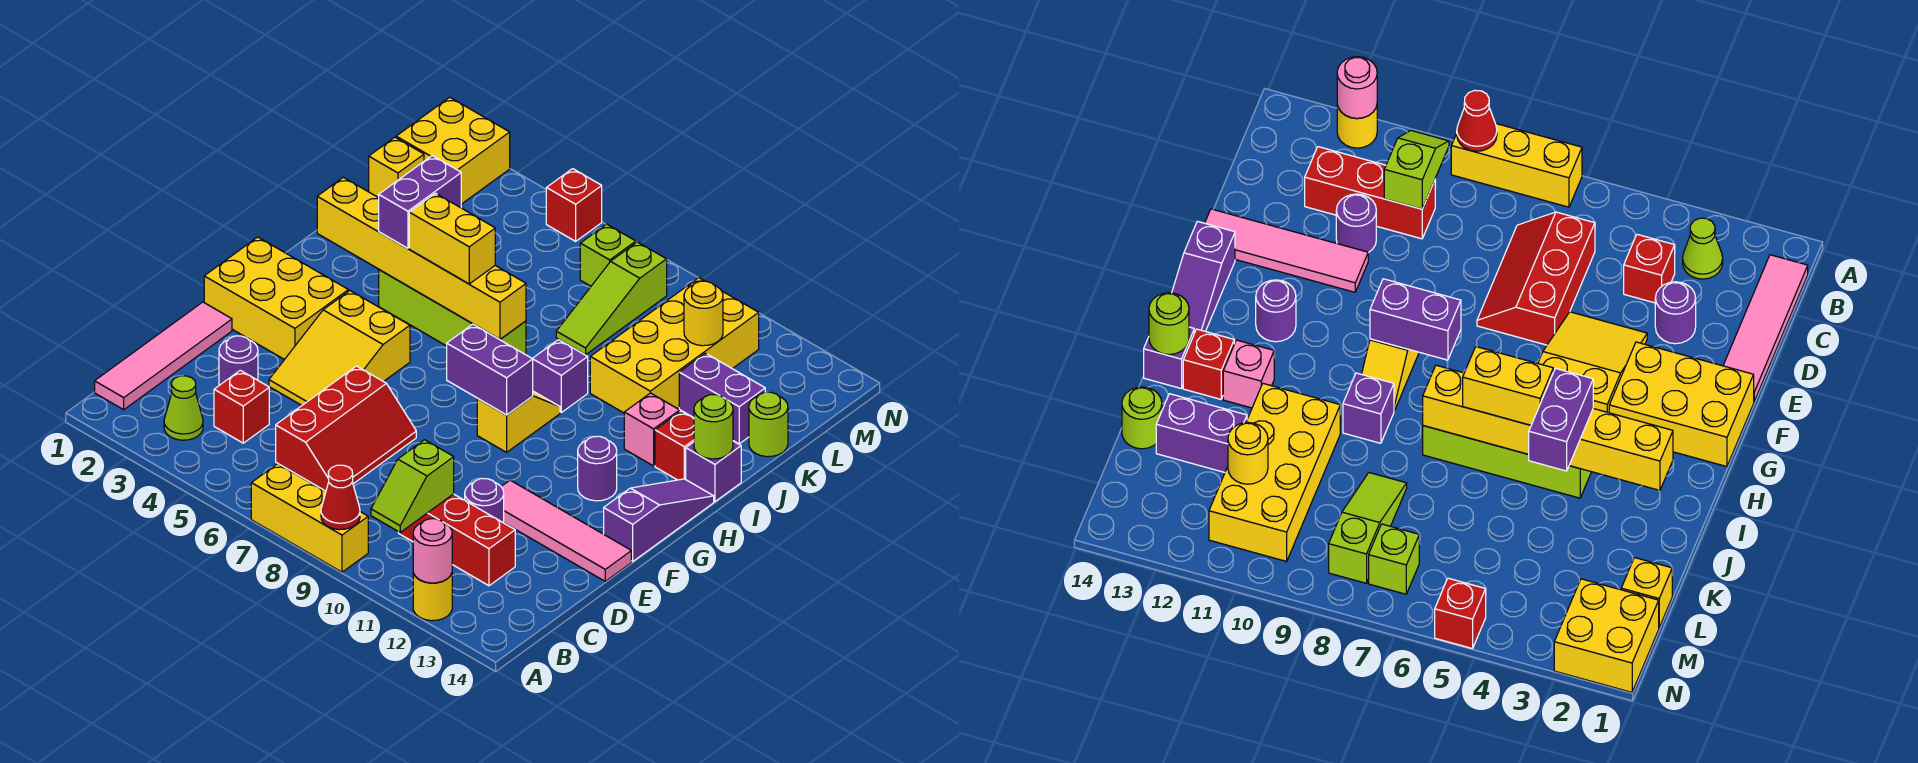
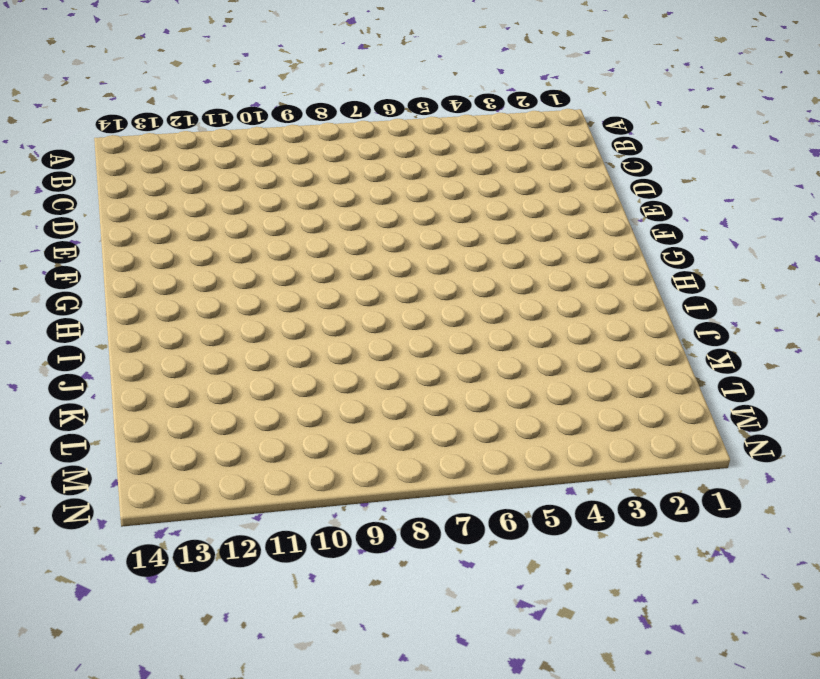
none -> yellow 1x3 brick [251,464,368,572]
none -> yellow 1x1 round brick [413,573,452,621]
none -> pink 1x4 tile [95,302,232,410]
none -> lime 1x1 cone [164,376,203,440]

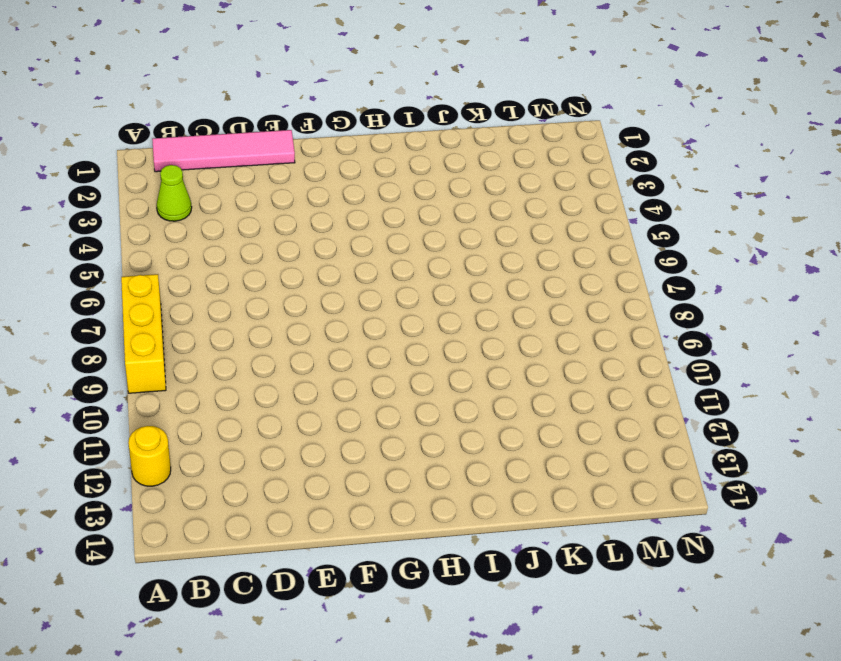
none -> red 1x1 brick [214,370,269,443]
none -> red 2x3 slope [276,366,416,491]
none -> red 1x3 brick [398,494,515,586]
none -> purple 1x1 round brick [219,336,258,385]

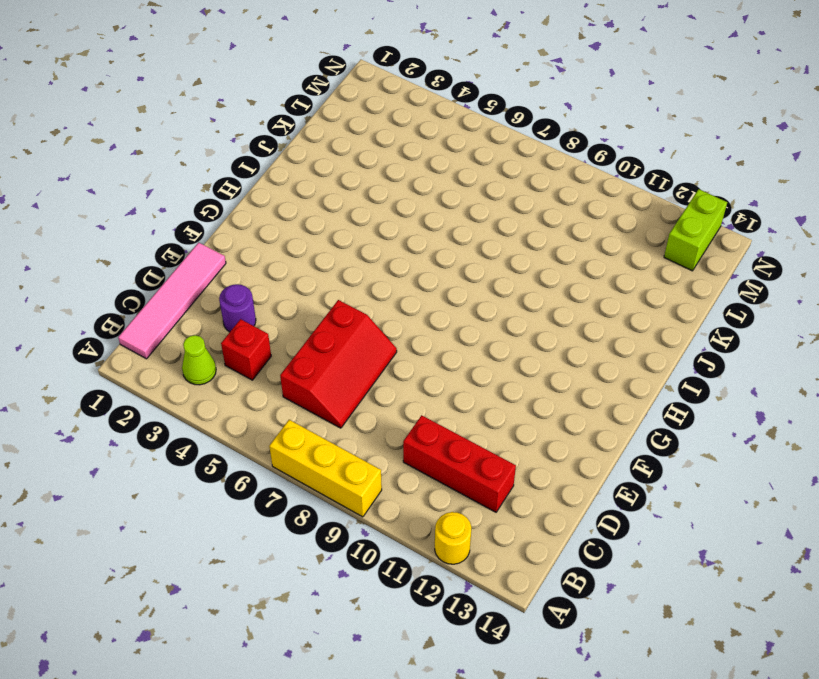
lime 1x2 brick [664,189,727,271] -> none
none -> purple 1x1 round brick [465,479,504,523]
none -> yellow 2x3 slope [269,291,410,405]
none -> pink 1x4 tile [501,480,631,581]
none -> yellow 2x3 brick [204,237,348,360]

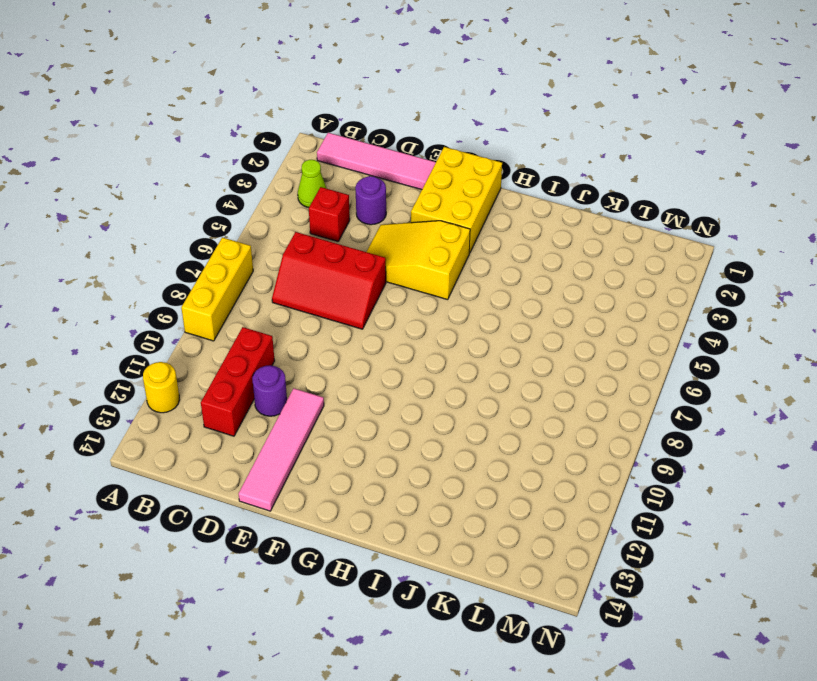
none -> purple 1x3 slope [604,479,714,561]
none -> yellow 1x2 slope [477,391,560,452]
none -> purple 1x1 round brick [578,436,617,501]
none -> lime 1x4 brick [379,270,526,355]

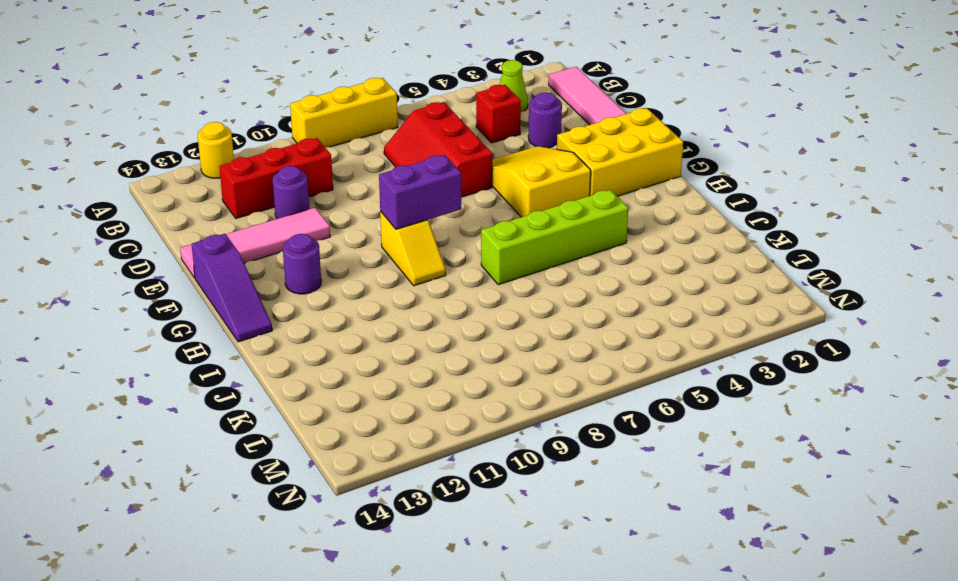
none -> purple 1x1 brick [532,340,588,412]
none -> pink 1x1 brick [624,393,680,466]
none -> red 1x1 brick [655,411,694,480]
none -> purple 1x1 brick [686,441,741,502]

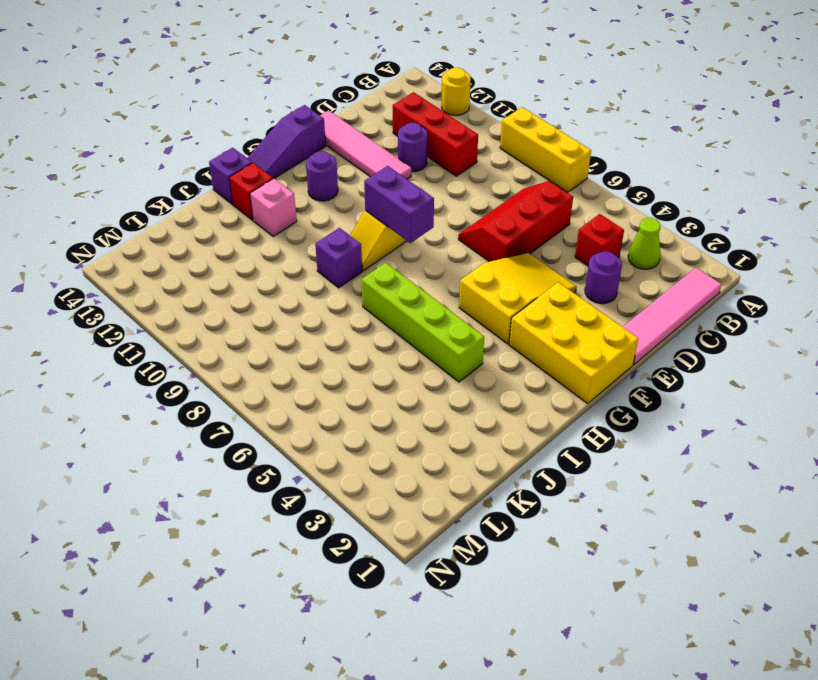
none -> yellow 2x4 brick [590,278,759,413]
none -> lime 1x3 slope [556,242,667,355]
none -> purple 1x2 brick [679,353,765,444]
none -> lime 1x1 round brick [749,392,788,457]

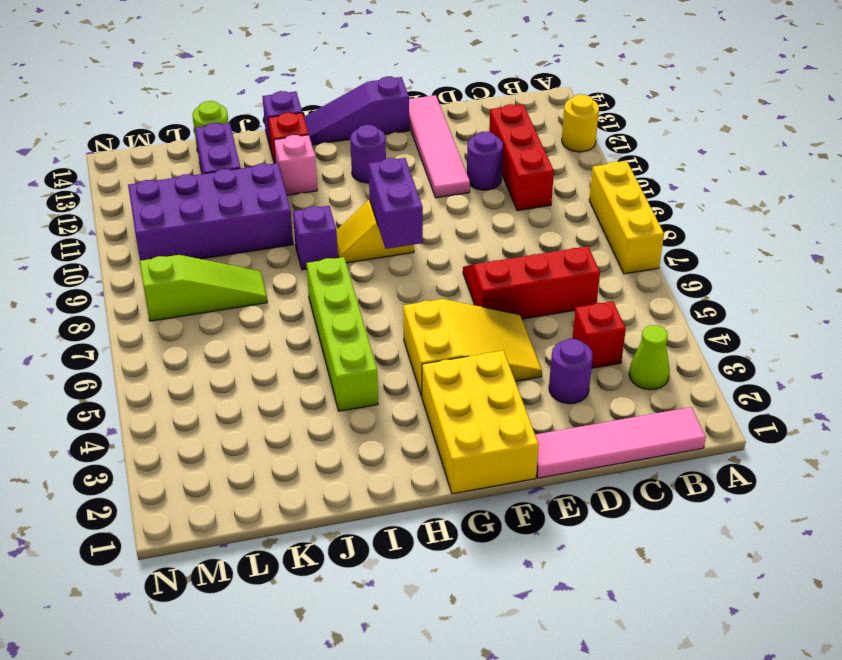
purple 2x4 brick [128,163,293,261] -> yellow 2x4 brick [590,278,759,413]
none -> yellow 1x1 brick [369,137,424,198]
none -> yellow 2x2 brick [396,97,510,204]
none -> lime 1x1 brick [580,224,636,286]
none -> red 1x1 brick [546,169,602,241]

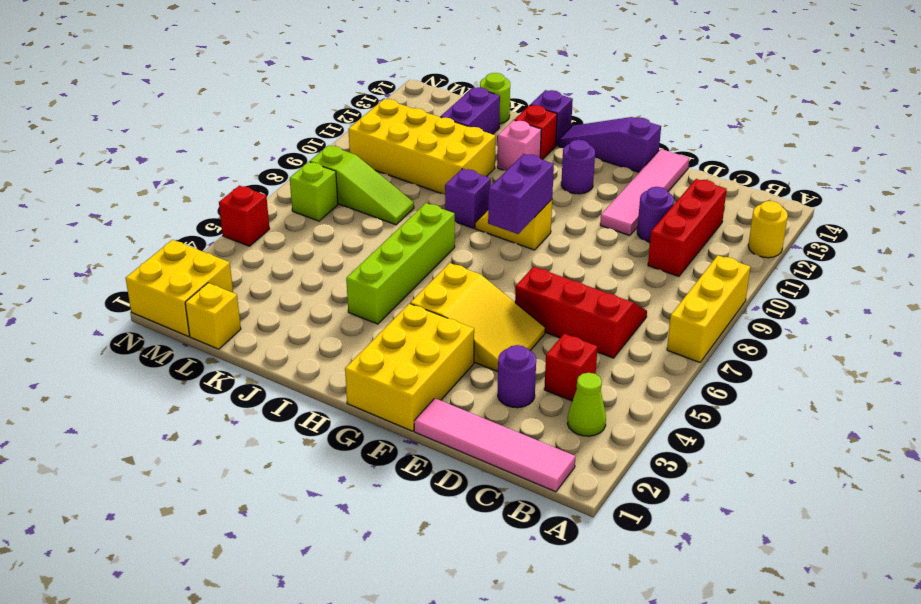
none -> red 1x1 cone [321,465,360,530]
none -> pink 1x1 round brick [413,519,452,583]
none -> lime 1x2 slope [371,440,454,532]
none -> yellow 1x6 brick [317,177,526,339]

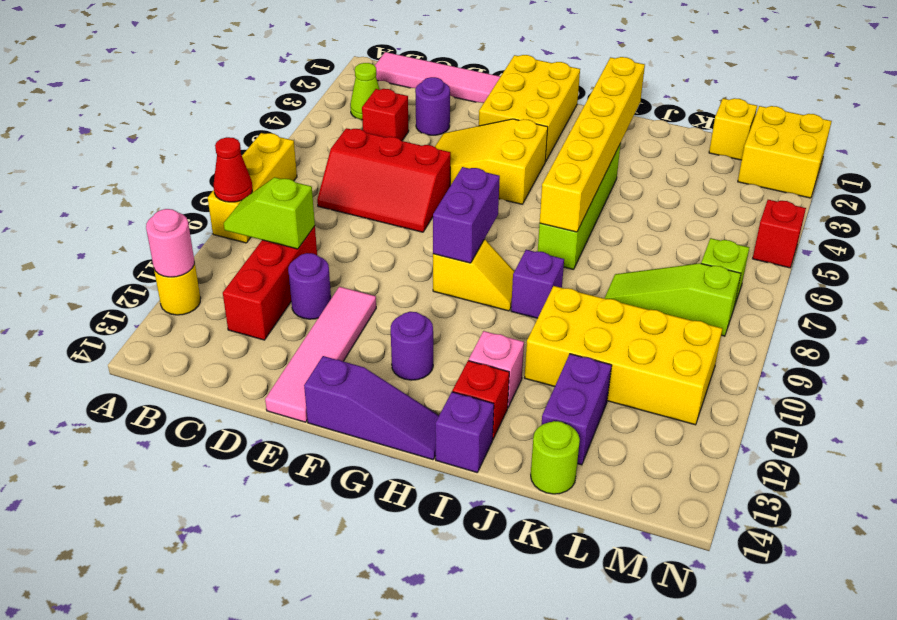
none -> lime 1x1 round brick [694,395,733,459]
none -> yellow 1x1 round brick [684,281,723,346]
none -> purple 1x2 brick [379,156,461,248]
none -> yellow 1x2 brick [409,193,495,284]

